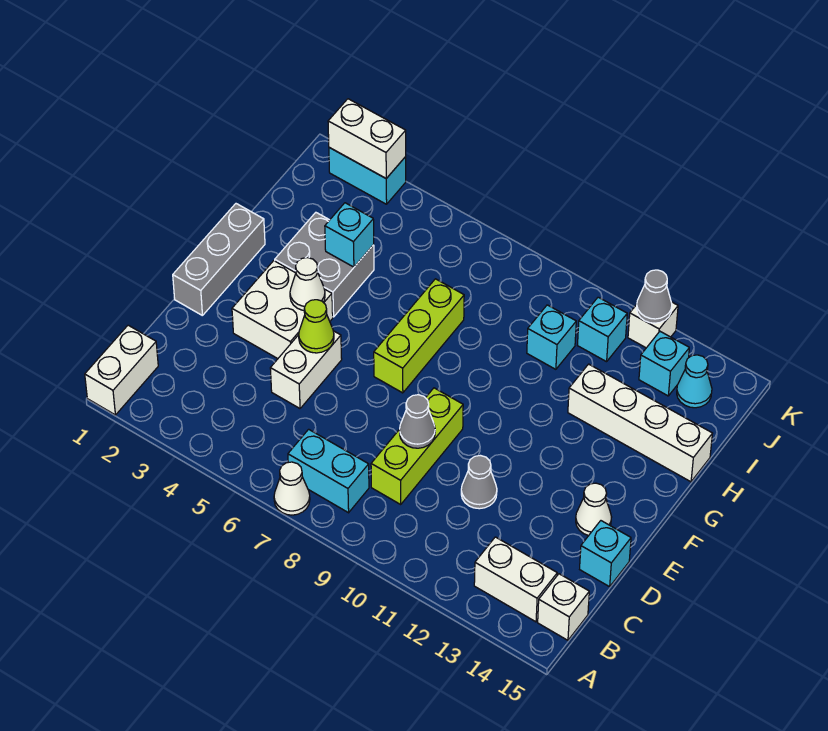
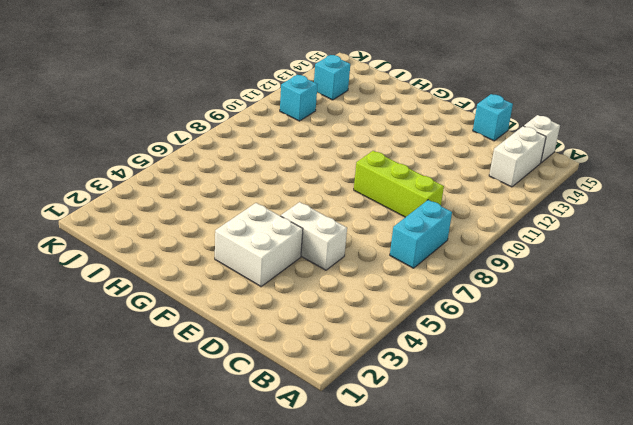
none -> white 1x2 brick [85,325,158,415]
none -> white 1x1 cone [274,462,310,515]
none -> grey 1x1 cone [461,456,497,509]

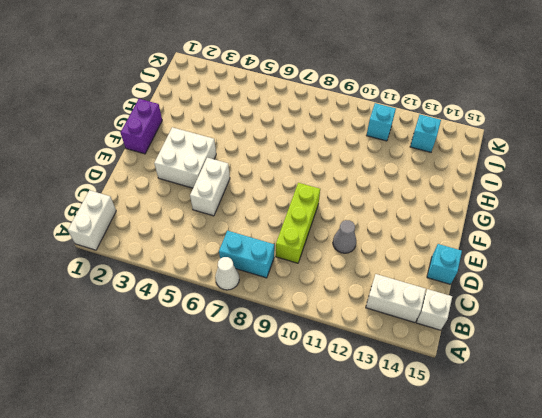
purple 1x2 brick [121,99,162,154] -> grey 1x3 brick [173,204,265,316]
none -> white 1x1 cone [576,483,611,536]
none -> lime 1x3 brick [374,279,464,393]
none -> grey 2x2 brick [275,213,374,317]

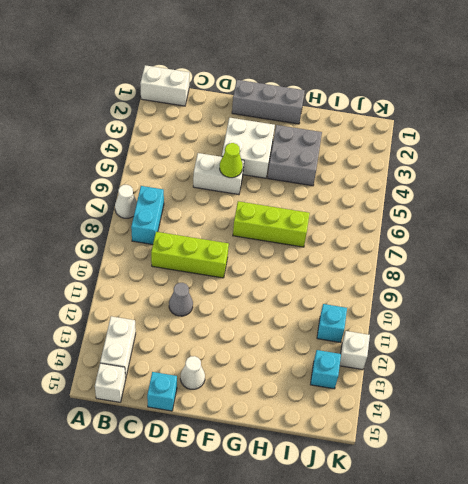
none -> white 1x4 brick [568,364,712,482]
none -> cyan 1x1 brick [527,305,576,369]
none -> cyan 1x1 cone [677,355,712,408]

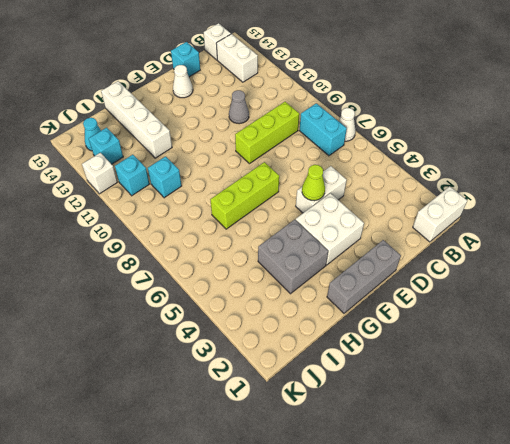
none -> cyan 1x2 brick [329,148,406,204]
none -> grey 1x1 cone [400,395,435,448]
none -> white 1x1 cone [290,258,325,310]

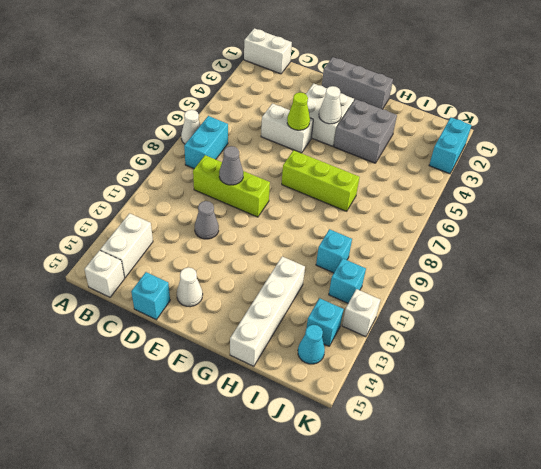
none -> cyan 1x1 brick [325,203,374,267]
none -> white 1x2 brick [328,99,406,178]
none -> grey 1x1 cone [637,270,672,323]

